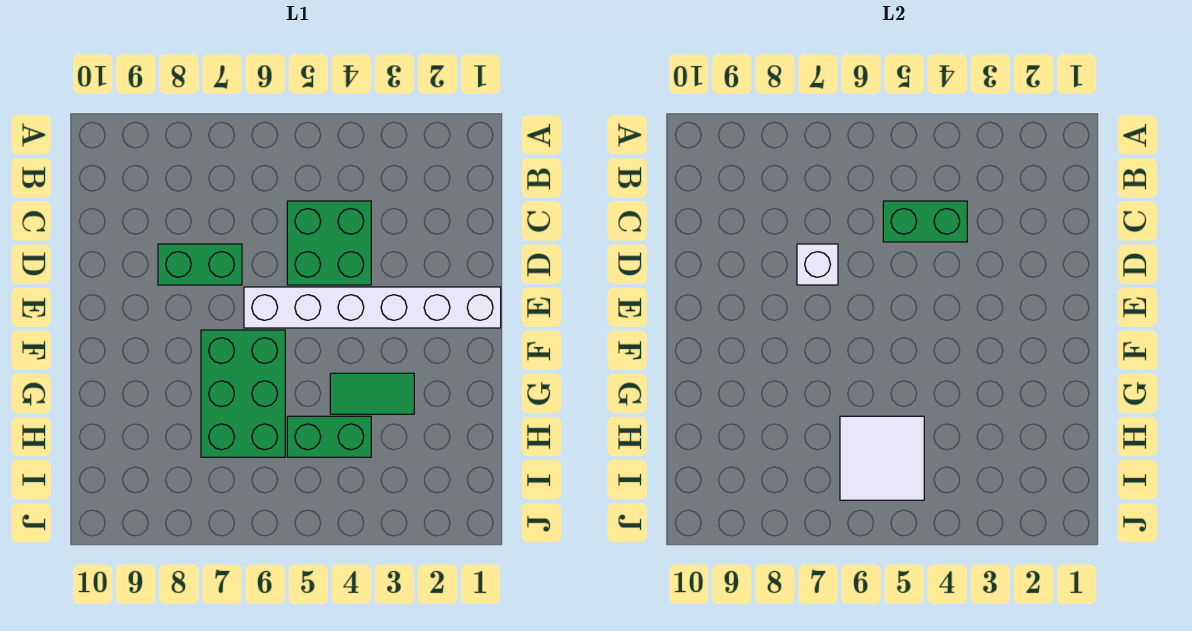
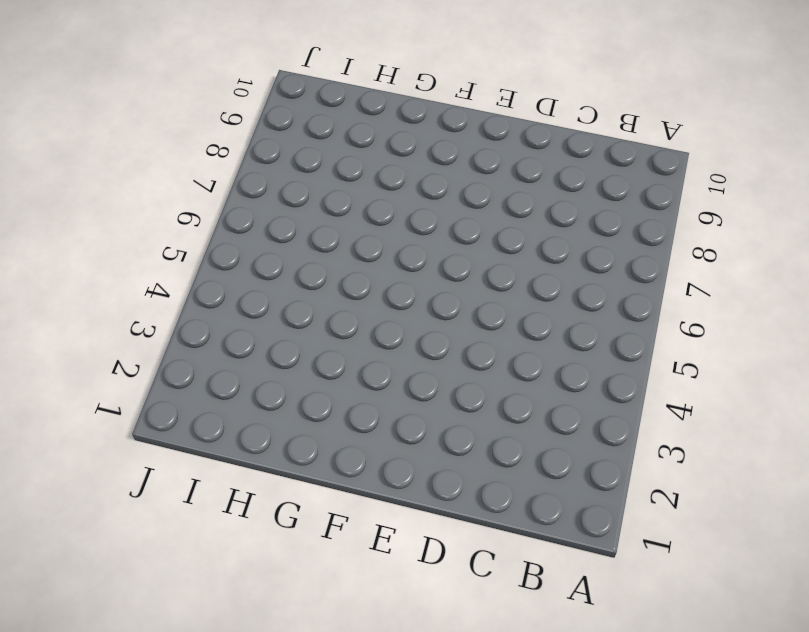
none -> green 2x2 brick [287,201,371,285]
none -> green 1x2 brick [158,244,242,285]

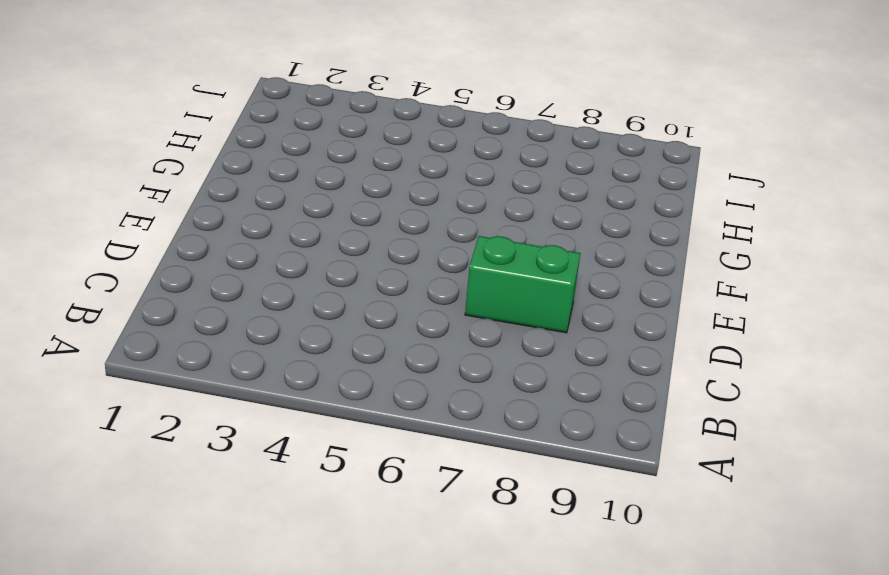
none -> green 2x2 brick [287,201,371,285]
none -> white 1x6 brick [244,287,501,328]

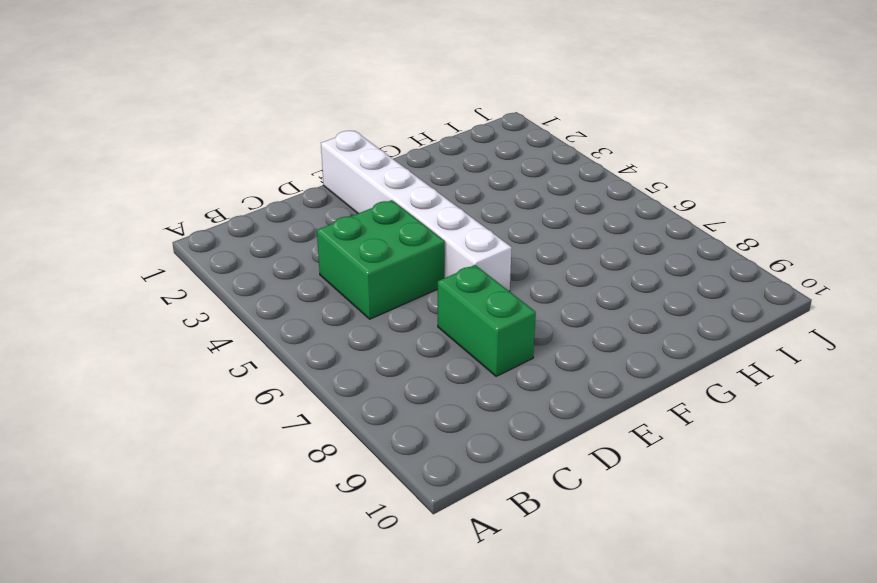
none -> green 2x3 brick [201,330,285,457]
none -> green 1x2 tile [330,373,414,414]

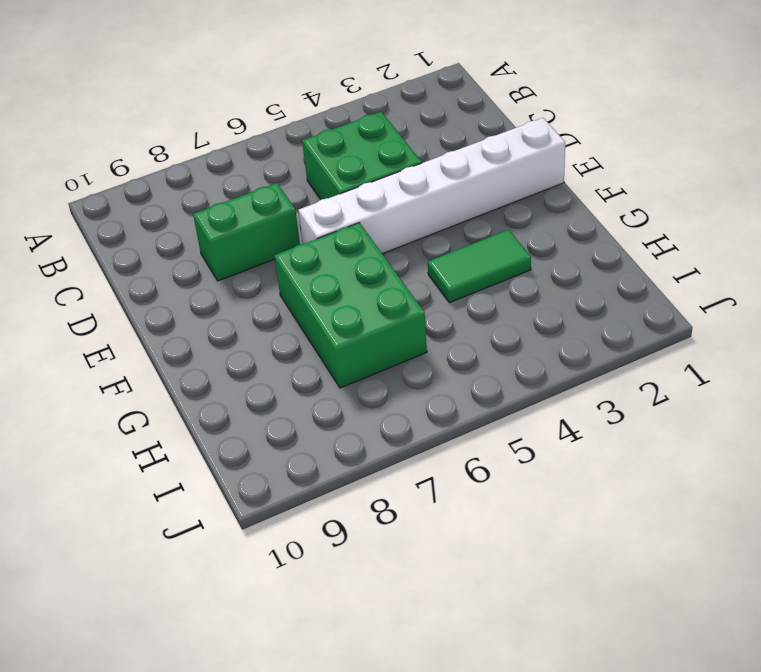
none -> green 1x2 brick [287,416,371,457]
none -> green 1x2 brick [883,201,967,242]

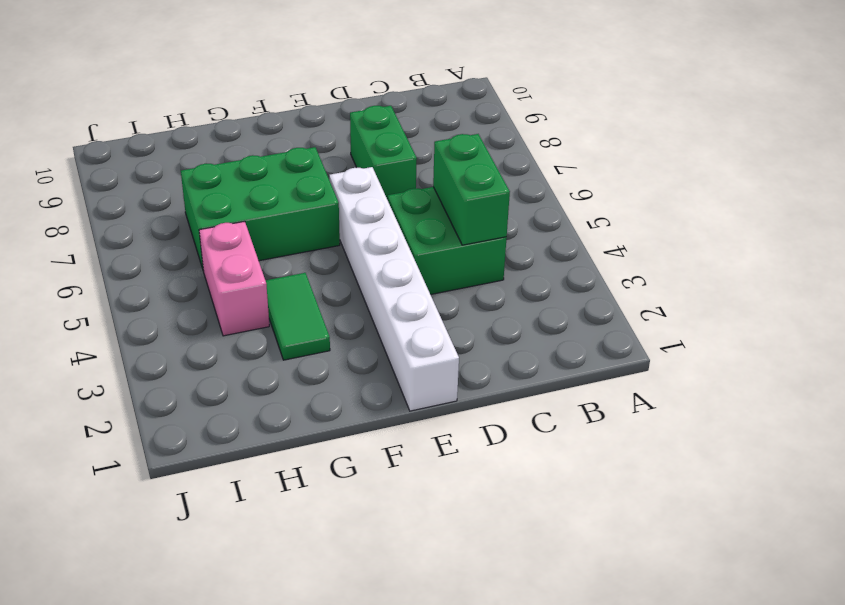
pink 1x2 brick [199,221,269,336] -> green 1x2 brick [287,416,371,457]
none -> white 1x1 brick [797,244,838,285]
none -> white 2x2 tile [840,416,924,500]

